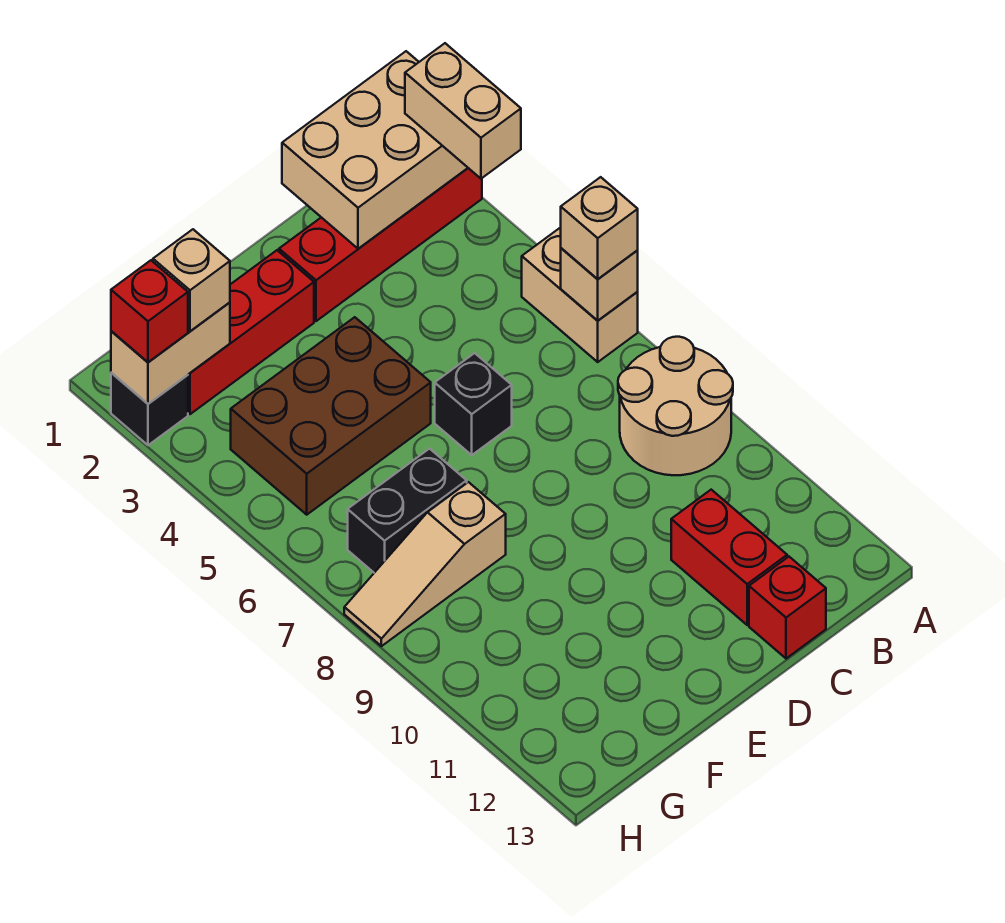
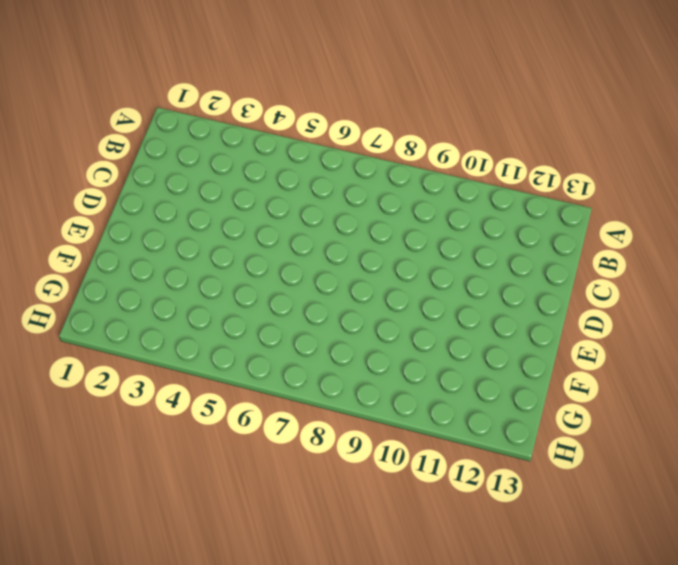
none -> red 1x4 brick [279,168,482,321]
none -> tan 1x2 brick [522,227,638,362]
none -> tan 2x2 round brick [618,337,733,475]

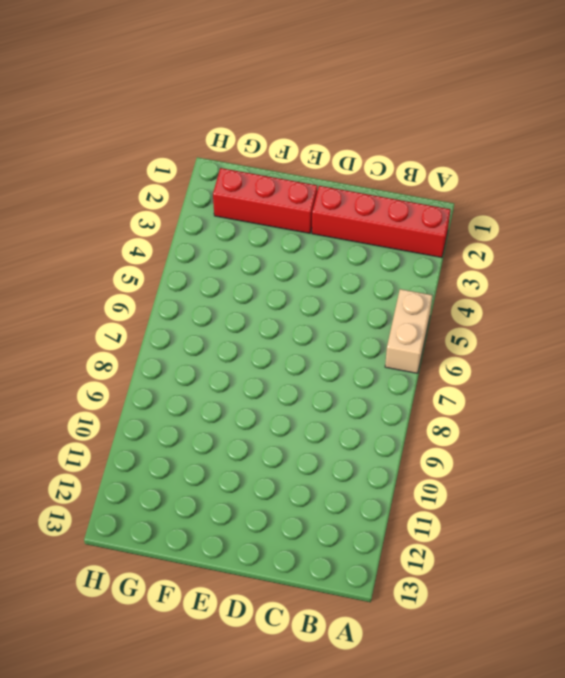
none -> tan 2x2 round brick [618,337,733,475]
none -> red 1x2 brick [671,490,787,625]
none -> red 1x1 brick [749,557,826,659]

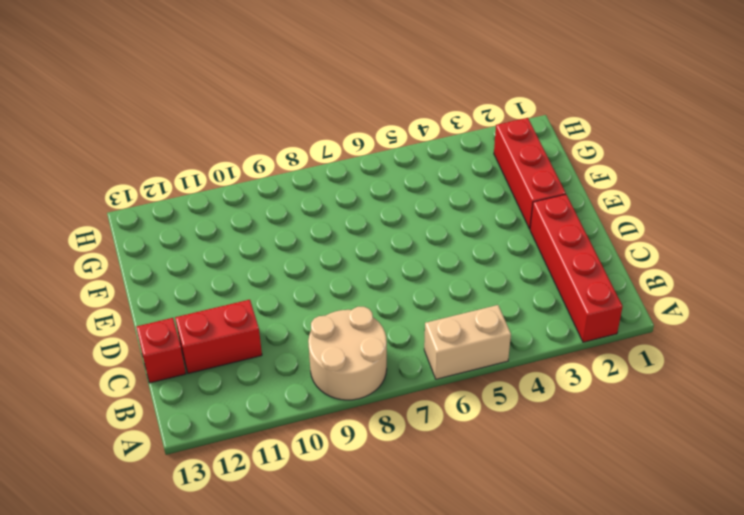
none -> black 1x1 brick [435,353,512,455]
none -> brown 2x3 brick [231,317,431,515]
none -> black 1x2 brick [348,449,467,573]

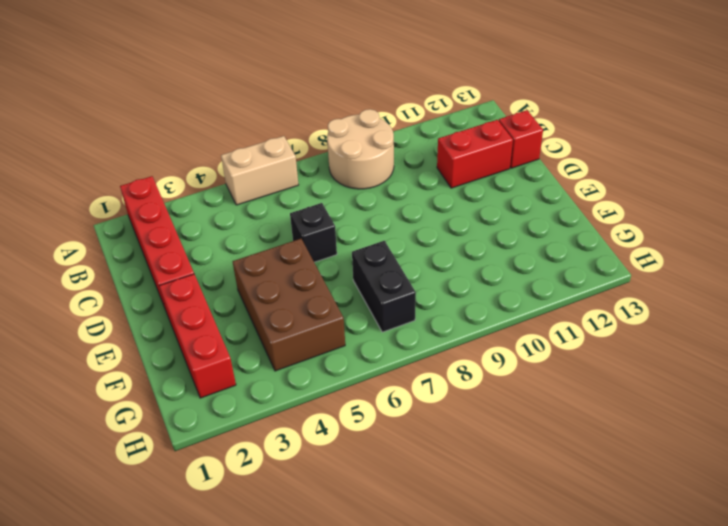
none -> tan 1x3 slope [344,482,506,646]
none -> black 1x1 brick [111,373,188,445]
none -> tan 2x3 brick [282,51,468,249]

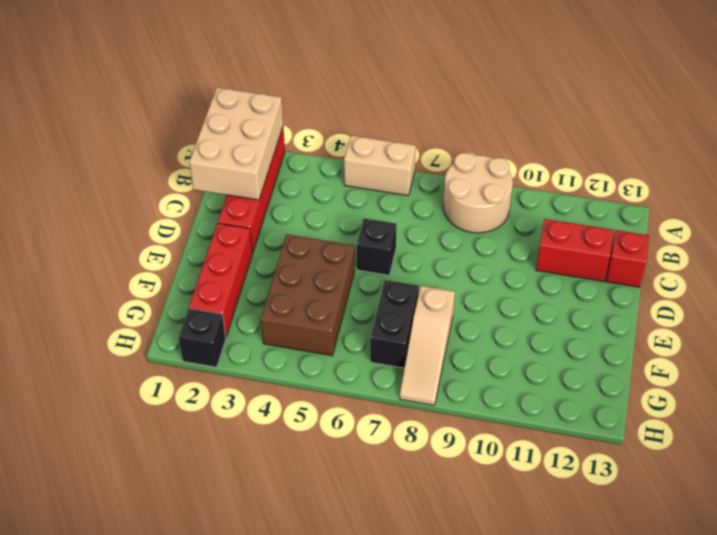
none -> tan 1x1 brick [561,248,638,321]
none -> tan 1x2 brick [111,302,230,404]
none -> tan 1x2 brick [405,43,521,179]

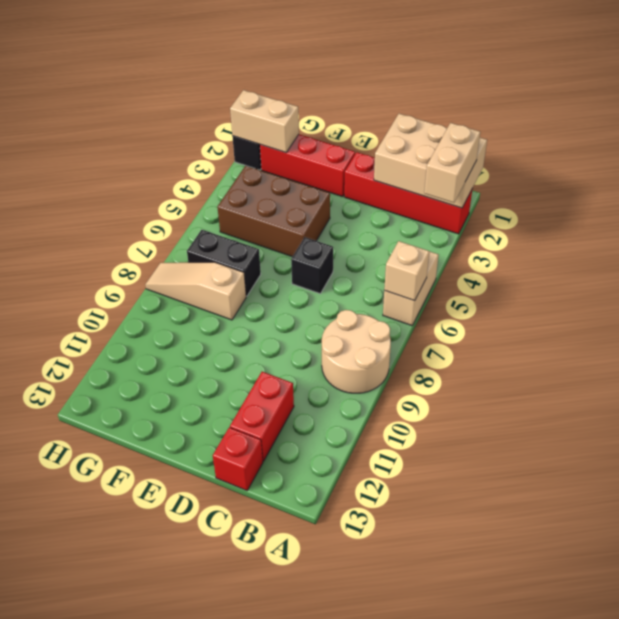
none -> tan 1x1 brick [561,177,638,279]
none -> tan 1x1 brick [153,229,230,331]
none -> red 1x1 brick [111,260,188,362]

